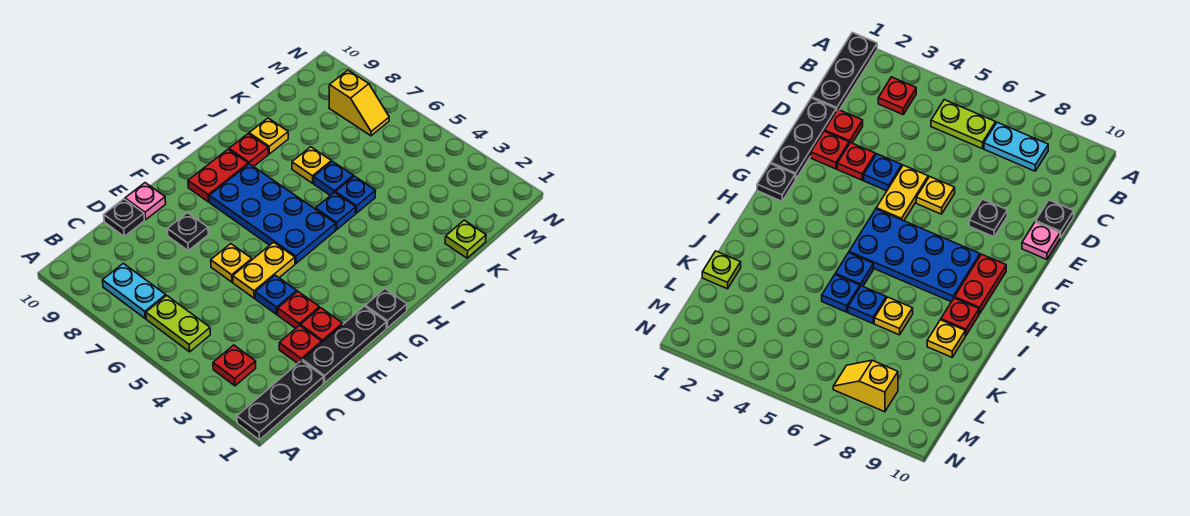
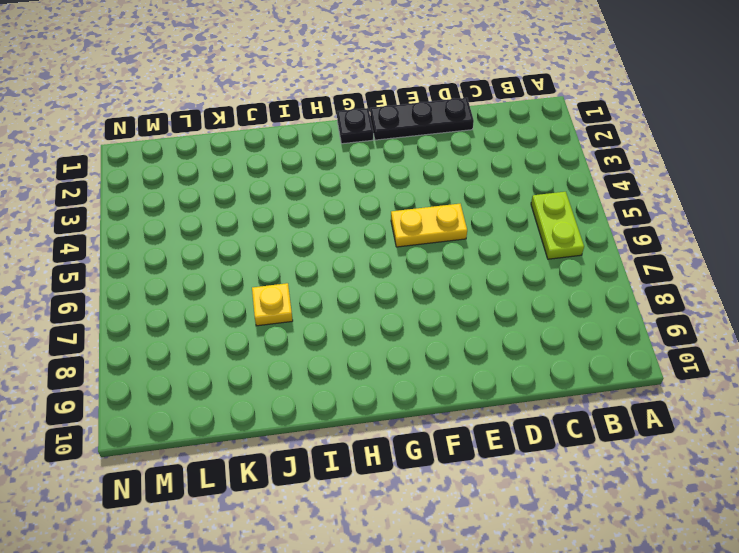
none -> black 1x3 plate [237,360,324,440]
none -> red 1x1 plate [213,345,256,386]
none -> cyan 1x2 plate [103,263,166,319]

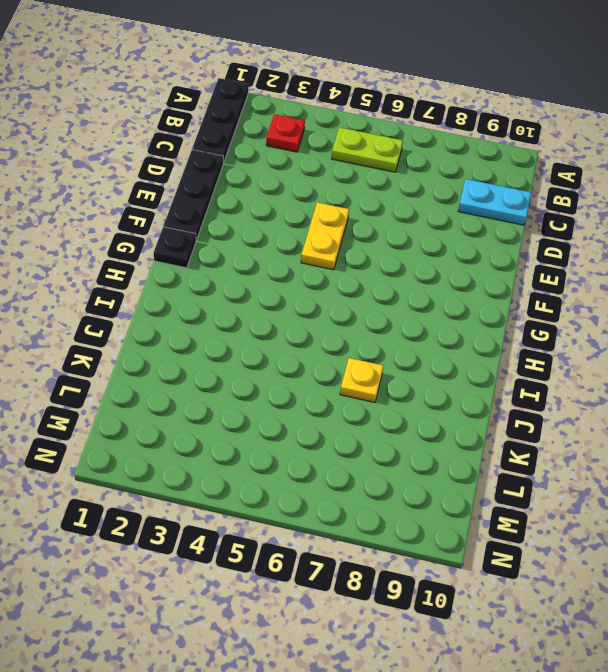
cyan 1x2 plate [458,179,531,225] -> cyan 1x2 plate moved to [103,263,166,319]
none -> red 1x1 plate [279,325,322,363]
none -> black 1x1 plate [104,199,145,236]
none -> red 1x1 plate [301,308,343,342]

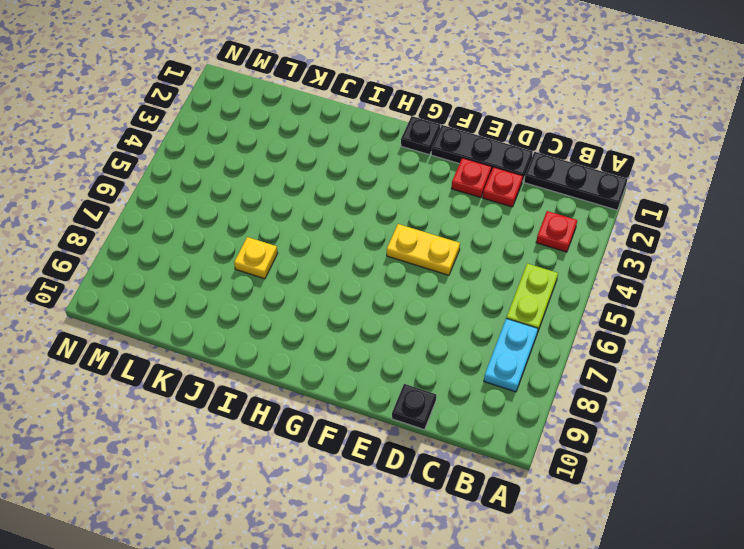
none -> red 1x1 plate [278,291,319,328]
none -> blue 1x1 plate [255,275,297,314]
none -> yellow 1x1 plate [211,244,252,282]

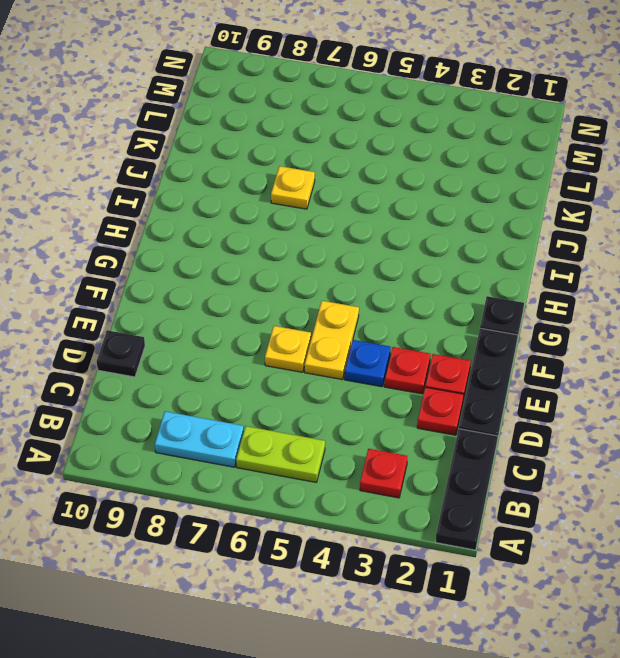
none -> black 1x1 plate [167,213,208,250]
none -> pink 1x1 plate [125,183,166,220]
none -> blue 2x4 plate [209,164,336,264]

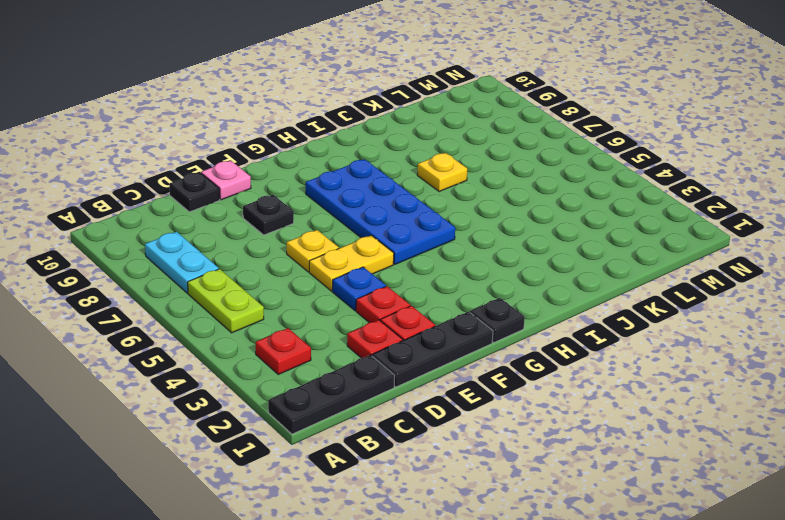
none -> red 1x2 plate [188,149,248,202]
none -> blue 1x1 plate [316,192,356,230]
none -> red 1x1 plate [229,134,269,167]

